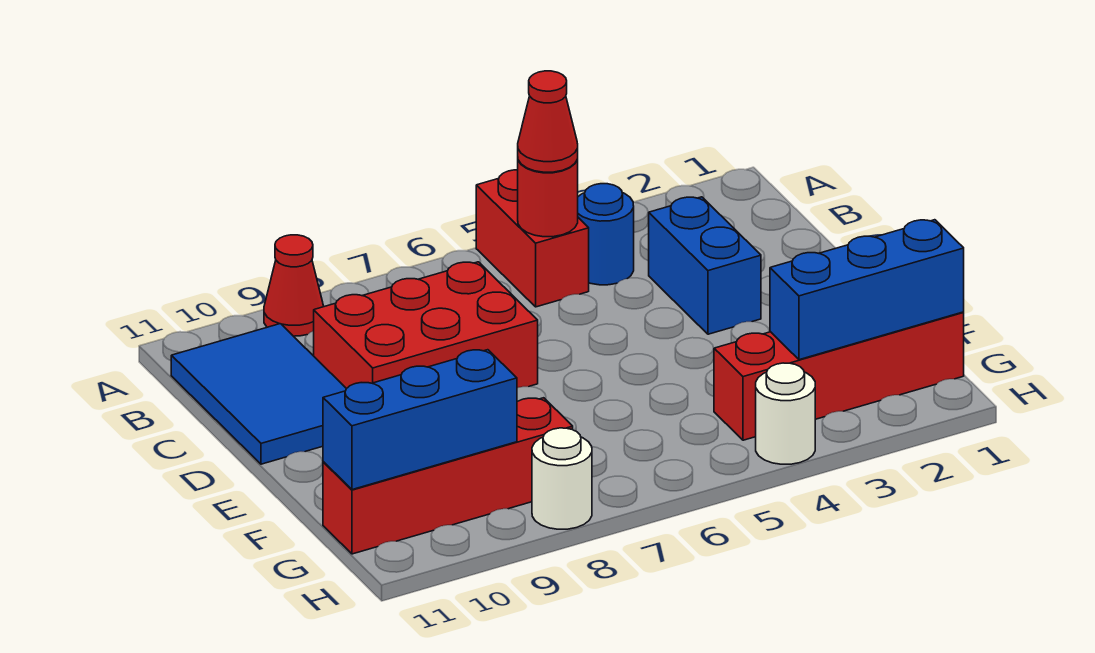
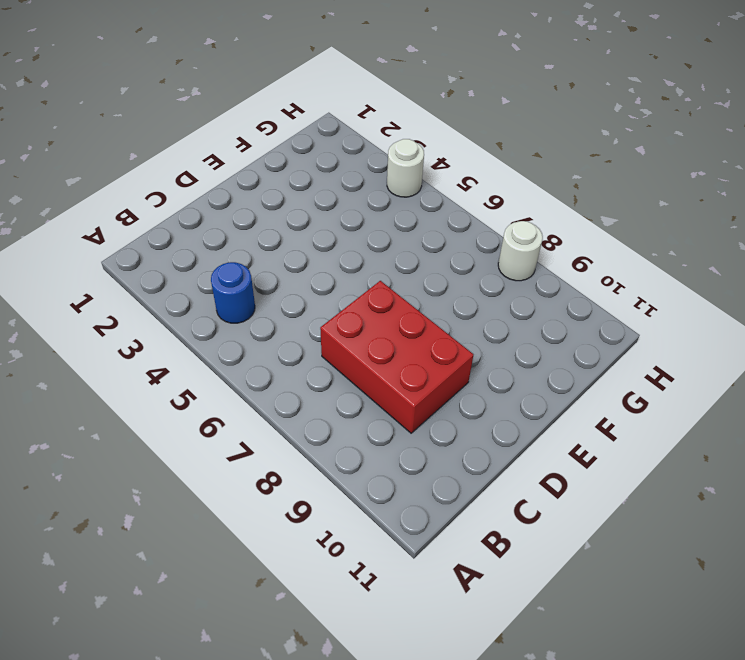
none -> red 1x2 brick [476,170,589,307]
none -> red 1x1 cone [264,235,324,336]
none -> blue 2x3 tile [171,324,346,464]

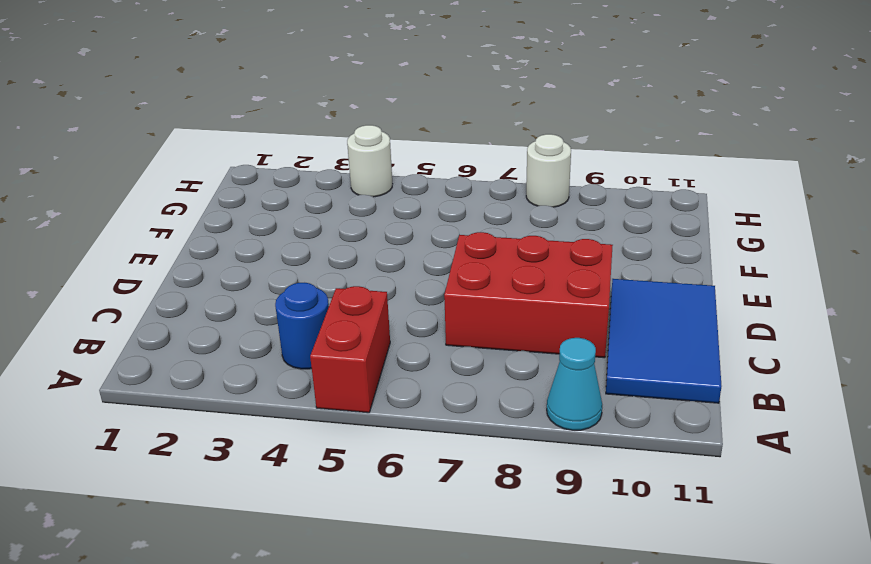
cyan 1x1 cone [547,338,602,430] -> red 1x1 cone [264,235,324,336]
none -> blue 1x2 brick [649,197,761,334]
none -> red 1x4 brick [714,312,964,440]
none -> red 1x4 brick [323,398,573,554]

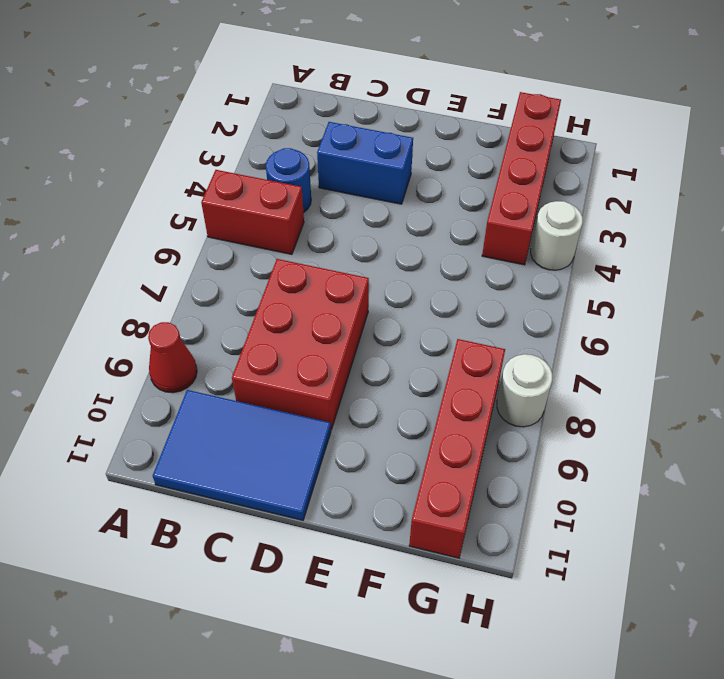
none -> red 1x1 round brick [518,160,578,237]
none -> blue 1x3 brick [770,220,964,360]
none -> blue 1x3 brick [323,350,517,490]

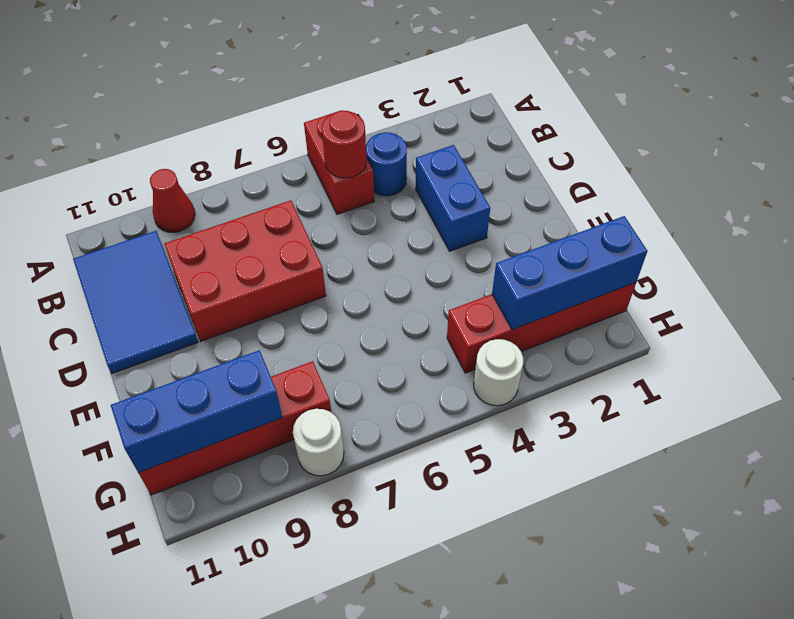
none -> red 1x1 cone [518,71,578,172]

